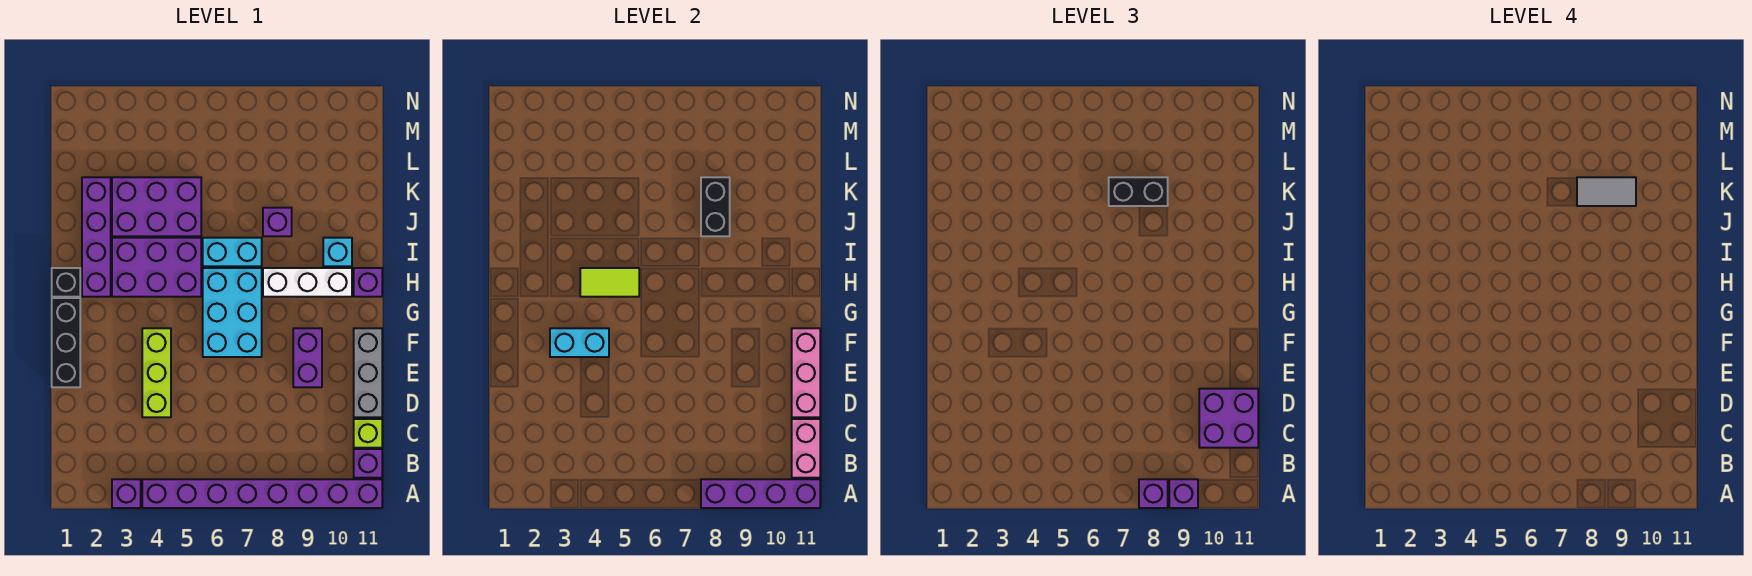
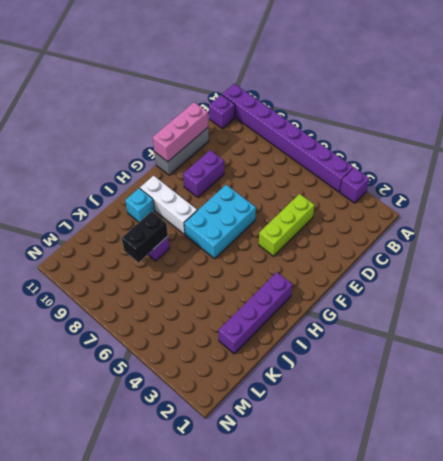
none -> lime 1x1 brick [354,419,382,448]
none -> black 1x3 brick [52,298,80,387]
none -> black 1x1 brick [52,268,80,297]

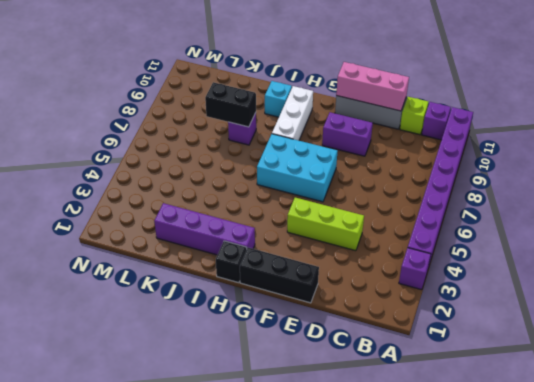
none -> purple 2x3 brick [112,238,201,297]
none -> purple 1x1 brick [354,268,382,297]
none -> cyan 1x2 brick [203,238,262,266]

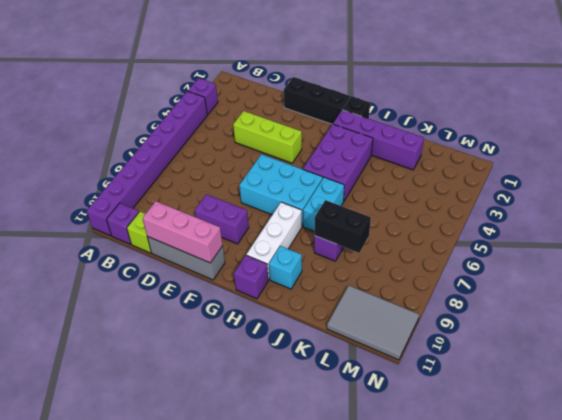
grey 2x3 tile [327,286,419,360] -> none
none -> purple 2x3 brick [112,177,201,236]
none -> purple 1x4 brick [701,479,820,508]
none -> pink 1x2 brick [792,419,820,478]

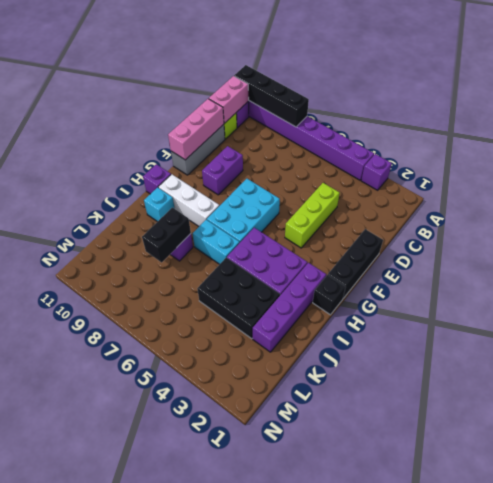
black 1x4 brick [234,65,309,127] -> purple 1x4 brick [701,479,820,508]
black 2x3 brick [197,258,280,339] -> purple 2x3 brick [112,177,201,236]
none -> cyan 1x2 brick [550,328,609,357]
none -> lime 1x2 tile [580,268,639,297]
none -> purple 1x1 brick [1139,479,1168,508]

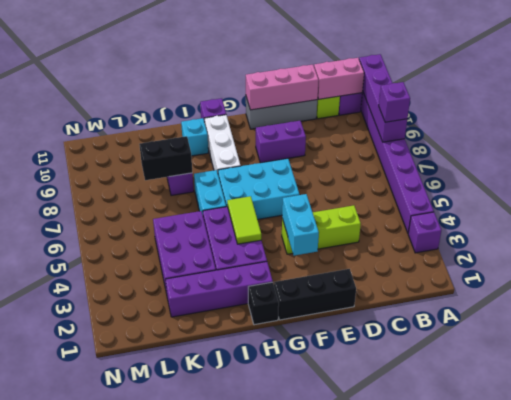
none -> purple 1x1 brick [1169,479,1198,508]
none -> purple 2x2 brick [1199,389,1258,448]
none -> black 1x2 brick [1109,177,1168,206]

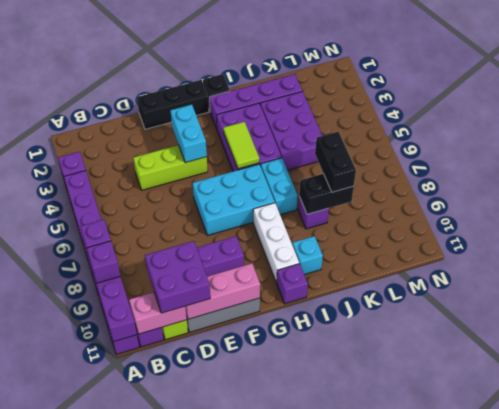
none -> grey 1x2 tile [1577,177,1636,206]

